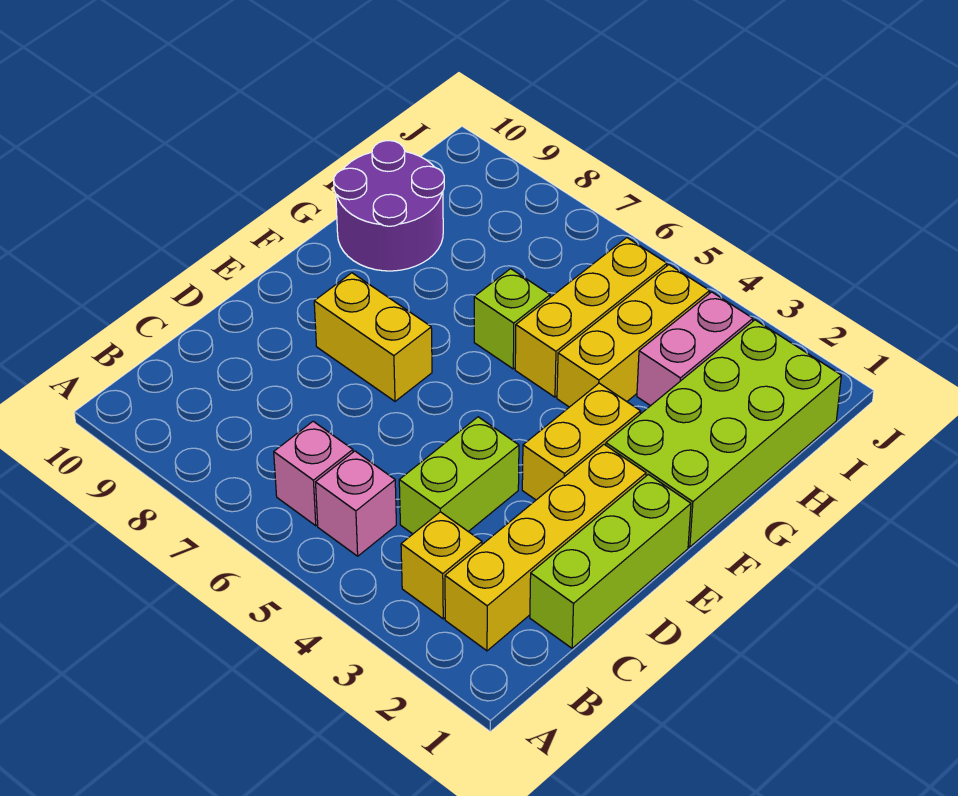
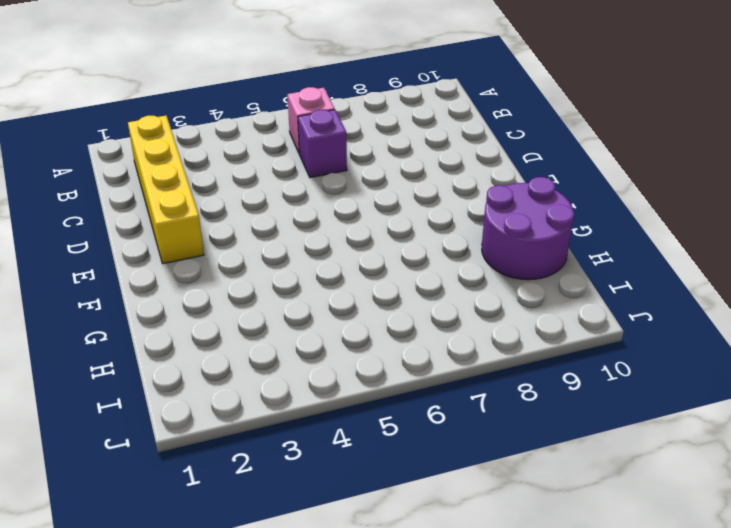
purple 1x1 brick [298,110,347,178] -> none
none -> yellow 1x1 brick [401,512,482,619]
none -> pink 1x1 brick [316,451,396,556]
none -> lime 1x3 brick [530,474,691,648]

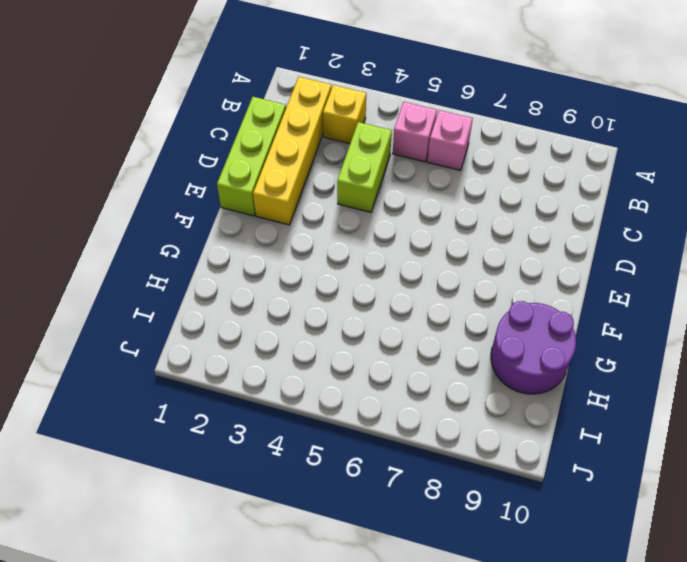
none -> yellow 1x2 brick [522,383,641,500]
none -> yellow 1x2 brick [314,273,432,401]
none -> lime 2x4 brick [606,320,841,547]

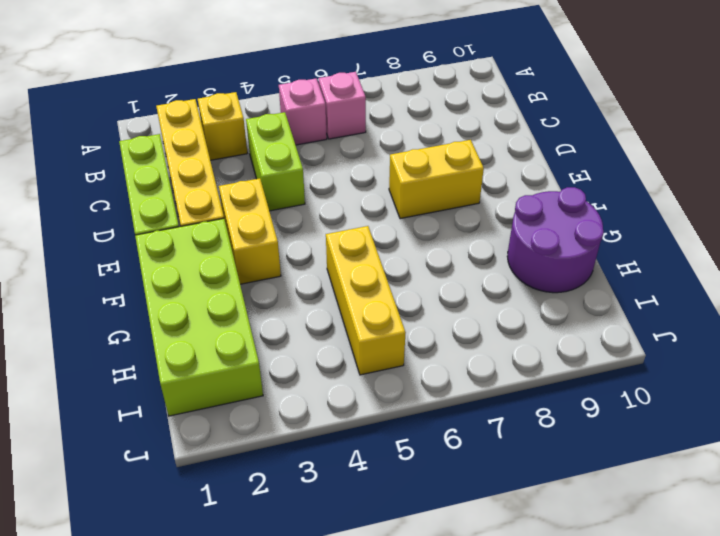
none -> yellow 1x3 brick [557,265,710,407]
none -> lime 1x1 brick [474,269,550,369]
none -> pink 1x2 brick [637,292,753,406]

